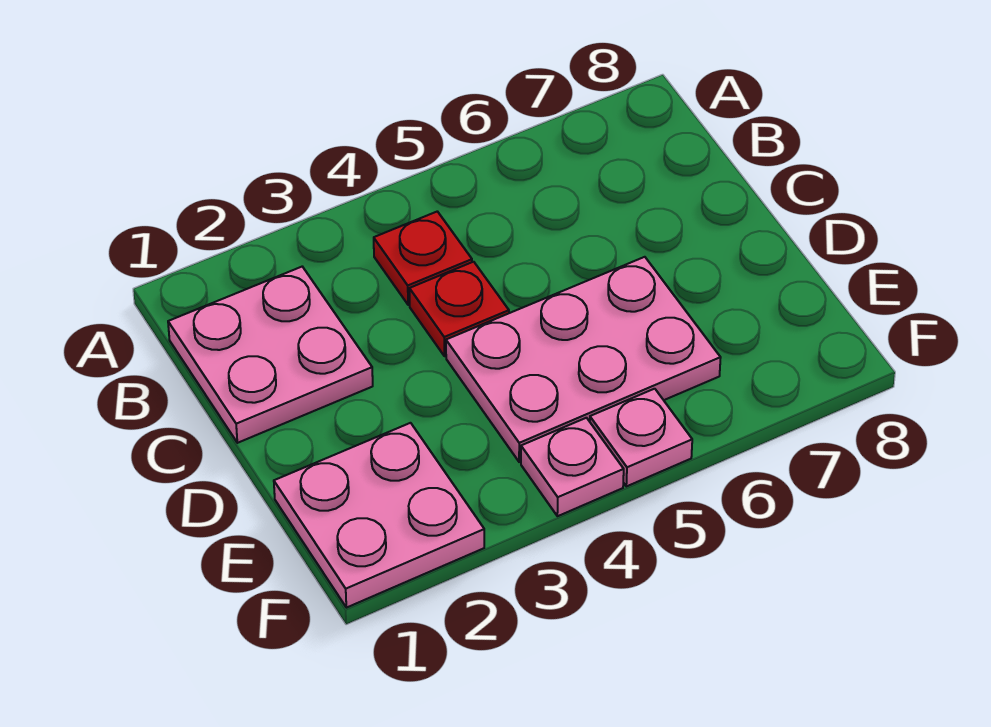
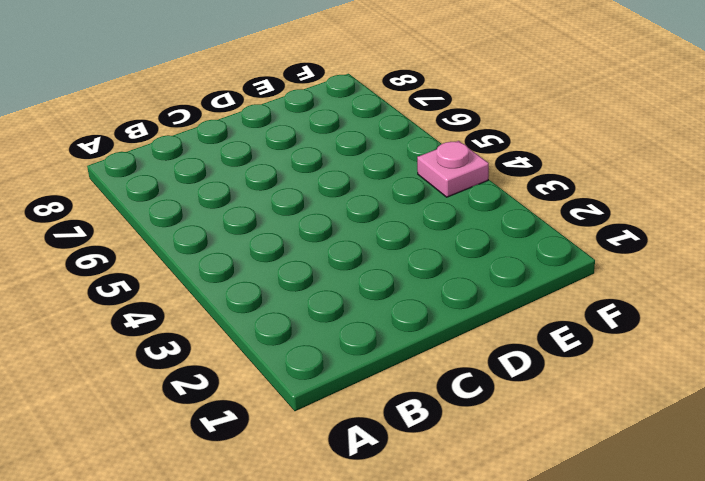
none -> pink 2x2 plate [168,267,373,443]
none -> red 1x1 plate [374,211,472,305]

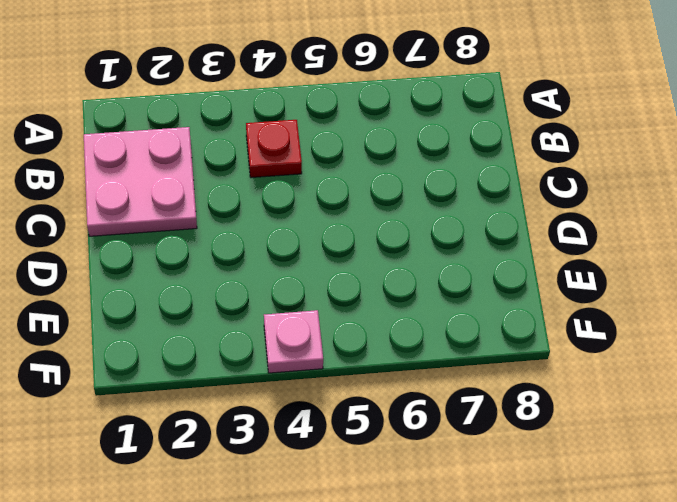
none -> red 1x1 plate [409,262,509,356]
none -> pink 2x3 plate [446,257,721,462]

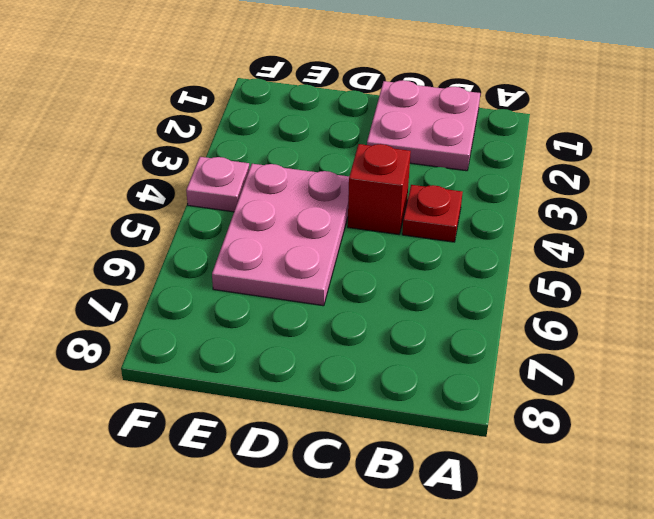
red 1x1 brick [348,144,411,235] -> red 1x1 plate [409,262,509,356]
none -> pink 2x2 plate [274,423,484,608]
none -> pink 1x1 plate [590,389,692,486]

